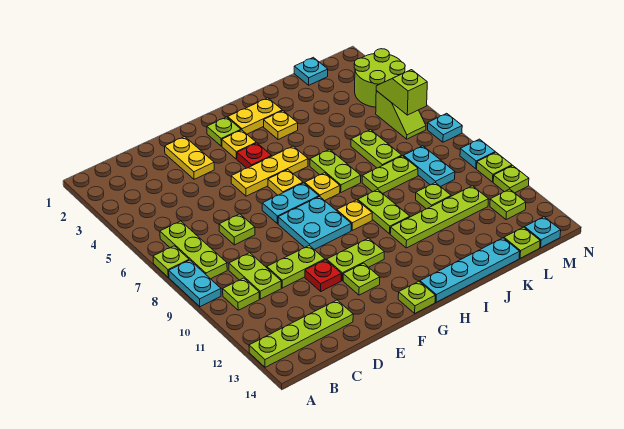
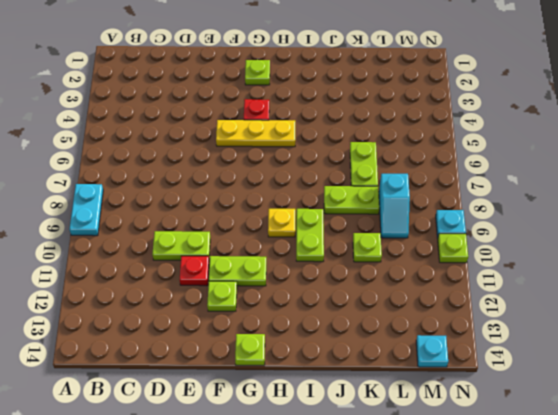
cyan 1x2 slope [379,174,410,238] -> cyan 1x2 plate [404,146,455,187]
none -> lime 1x1 plate [153,246,189,277]
none -> lime 1x4 plate [249,300,353,367]
none -> lime 1x3 plate [160,221,227,279]
none -> lime 1x1 plate [223,278,259,310]

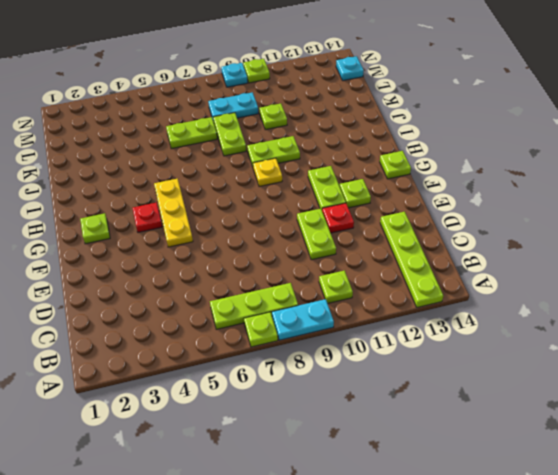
none -> lime 1x2 plate [229,253,281,299]
none -> lime 1x1 plate [219,214,255,245]
none -> yellow 1x2 plate [165,137,214,179]
none -> cyan 1x2 plate [262,183,319,224]

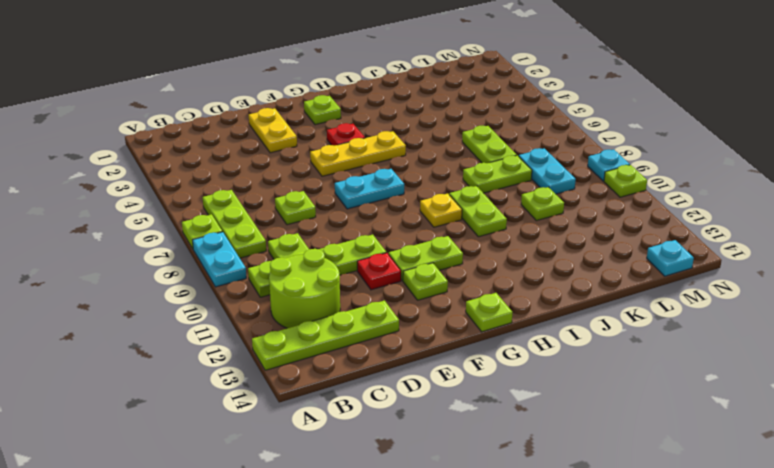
lime 2x2 round brick [269,249,340,328] -> lime 2x2 round brick moved to [354,49,405,107]
none -> cyan 2x2 plate [278,197,351,250]
none -> yellow 1x1 plate [222,130,256,159]
none -> yellow 1x1 plate [268,170,303,195]
none -> yellow 1x2 plate [228,98,282,134]

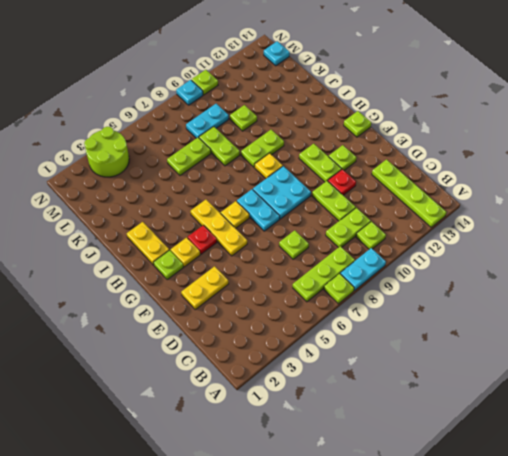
none -> yellow 1x1 plate [305,173,340,201]
none -> cyan 1x4 plate [420,238,520,302]
none -> yellow 1x1 plate [264,111,298,140]
none -> lime 1x2 plate [310,149,361,192]

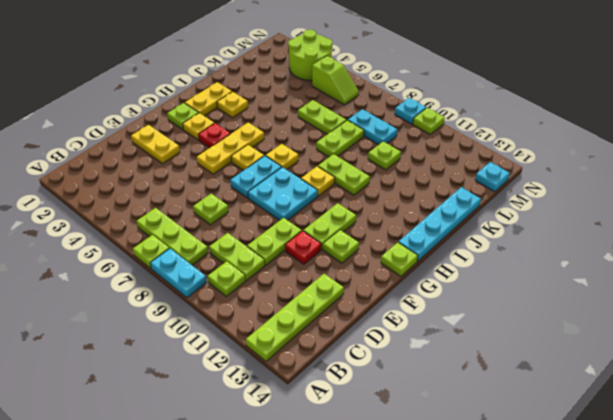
none -> lime 1x2 plate [310,149,361,192]
none -> lime 1x4 plate [390,186,488,248]
none -> cyan 1x1 plate [294,57,328,85]
none -> lime 1x1 plate [504,227,540,258]

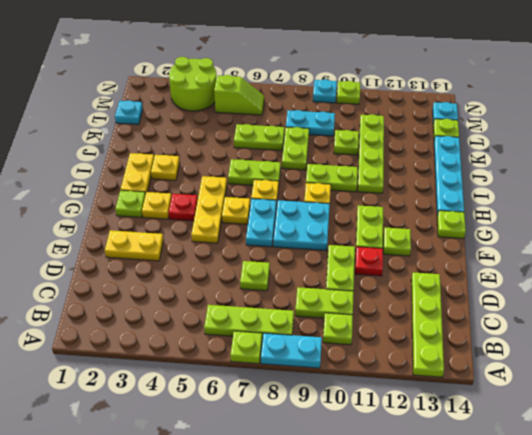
none -> lime 1x1 plate [490,189,526,220]
none -> cyan 1x1 plate [428,113,462,142]
none -> lime 1x1 plate [493,166,529,193]
none -> lime 1x2 slope [376,70,427,115]

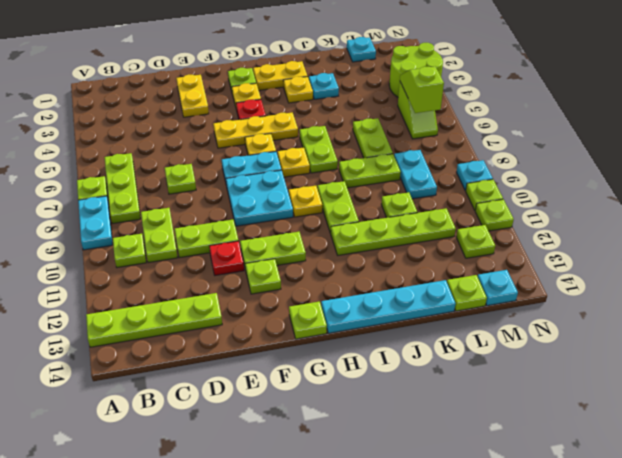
cyan 1x1 plate [309,73,339,99] -> cyan 1x1 plate moved to [428,113,462,142]

